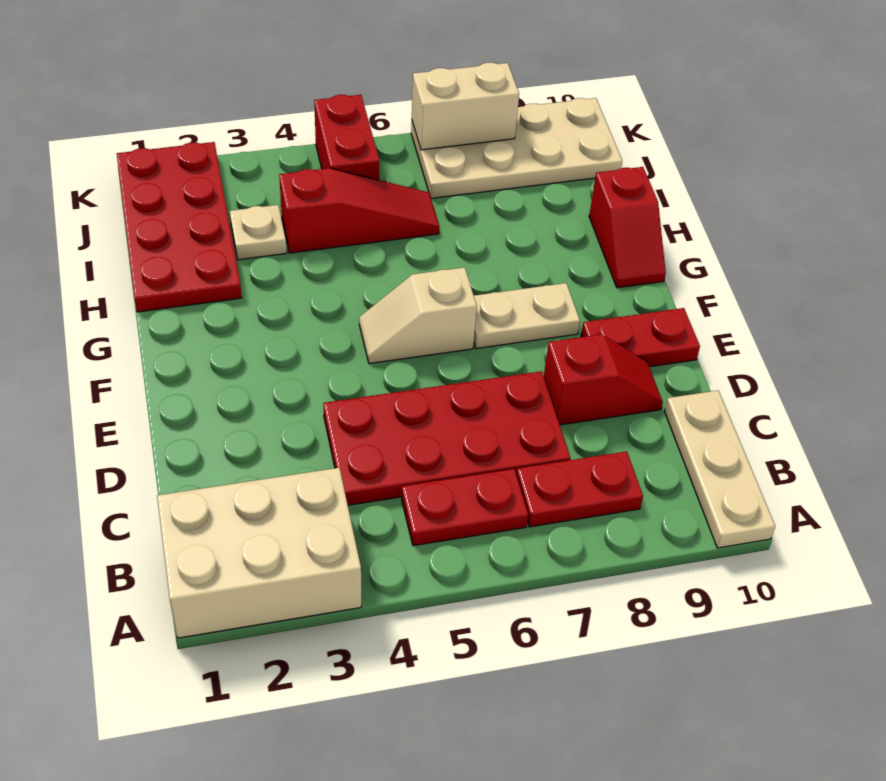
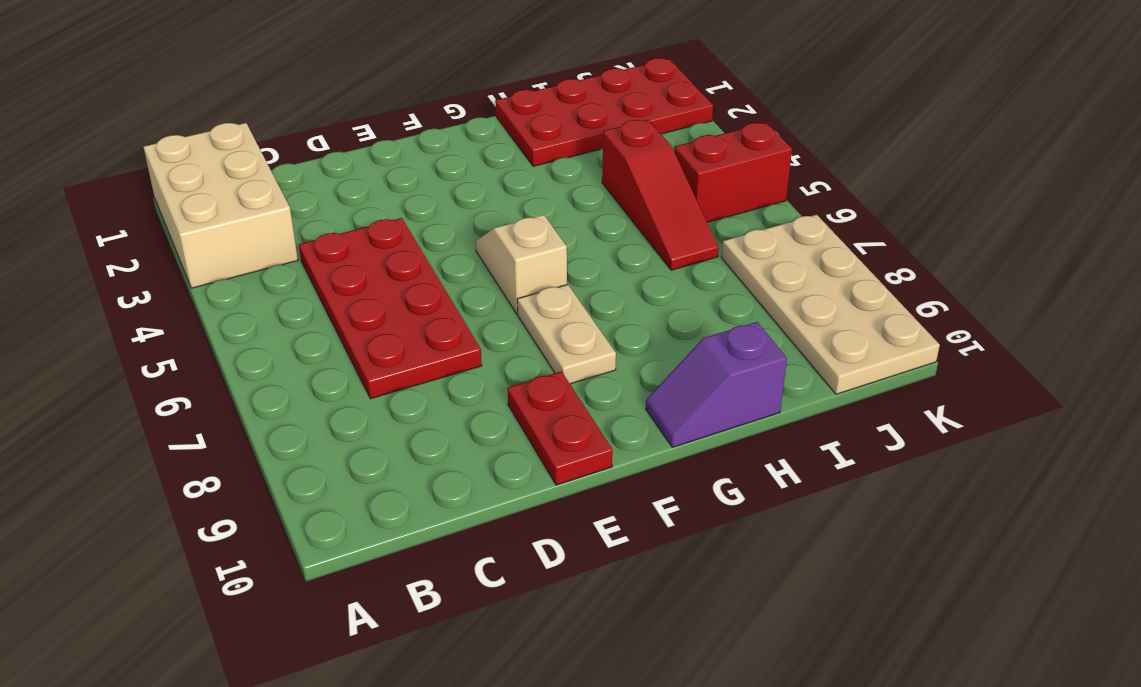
purple 1x2 slope [646,322,787,447] -> red 1x2 slope [589,167,666,288]
none -> tan 1x3 plate [664,391,775,548]
none -> red 1x2 plate [402,469,528,546]
none -> red 1x2 plate [516,451,643,527]

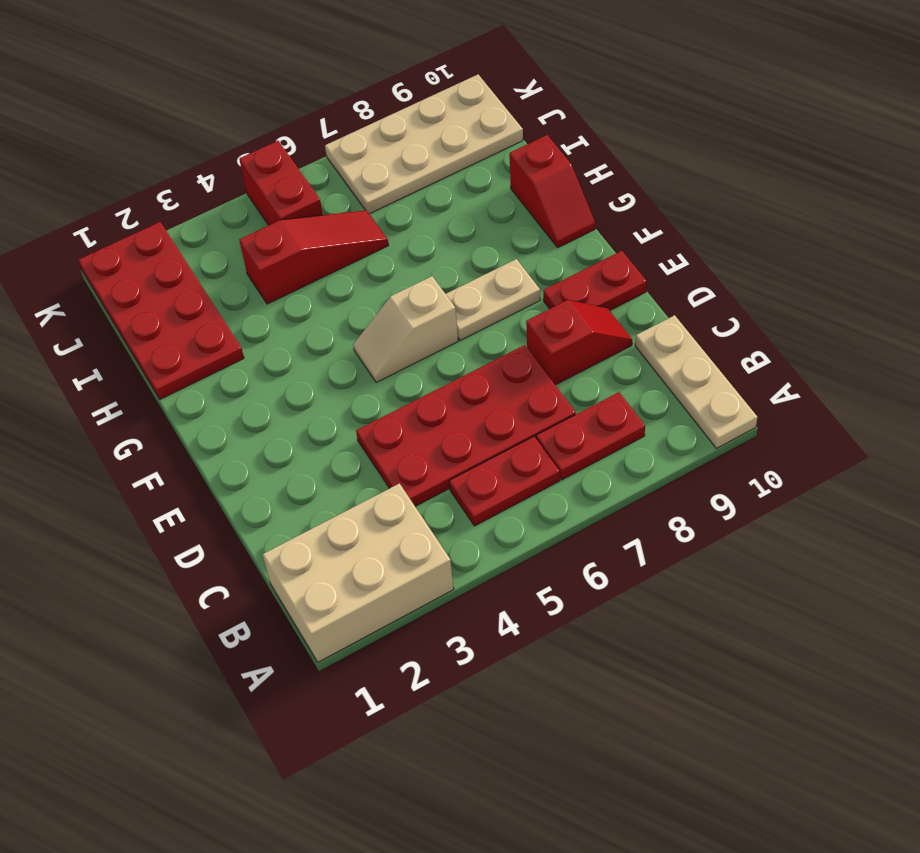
none -> tan 1x1 plate [230,205,287,260]
none -> tan 1x2 brick [412,63,519,150]

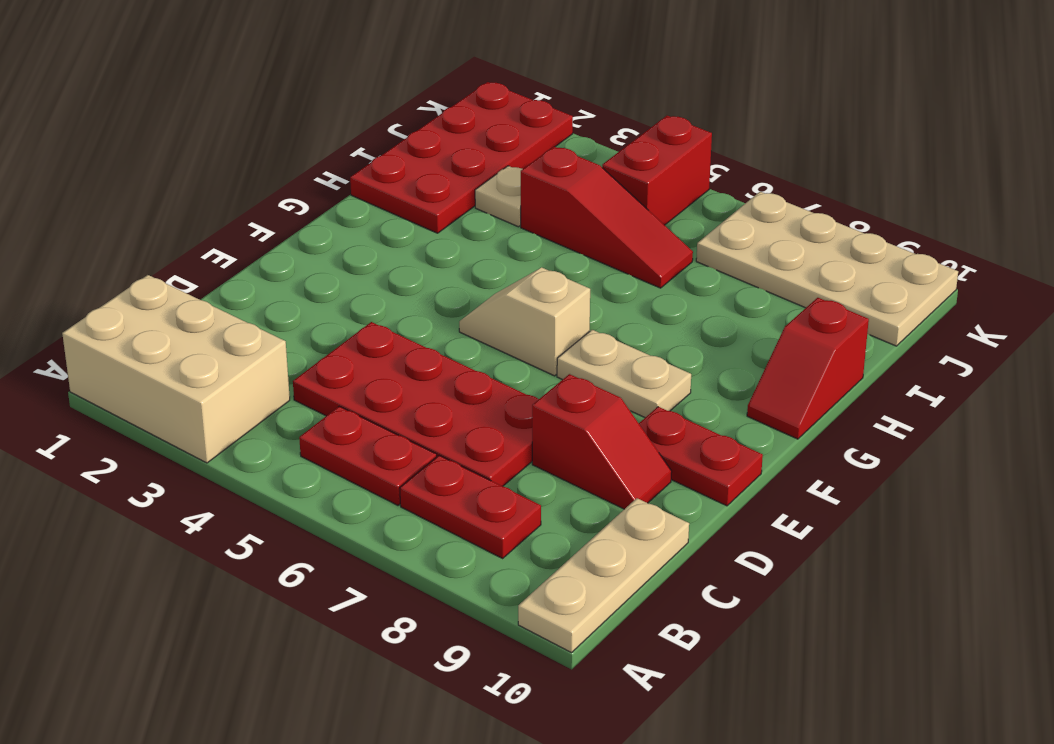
none -> tan 1x2 brick [412,63,519,150]

